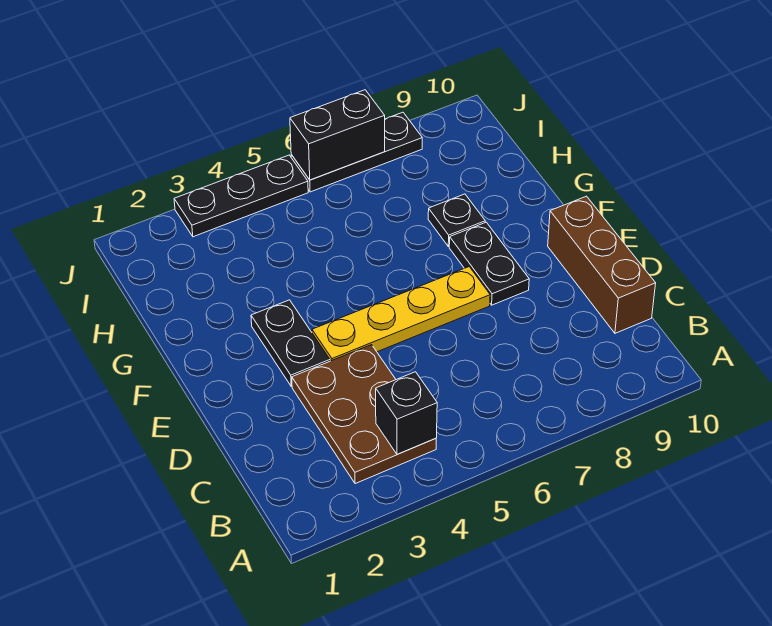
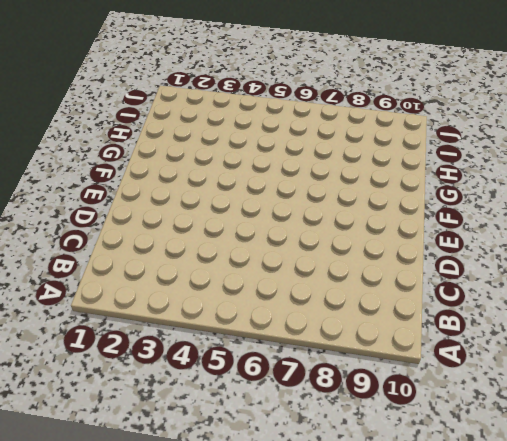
none -> brown 2x3 plate [292,345,436,484]
none -> brown 1x3 brick [548,196,656,333]

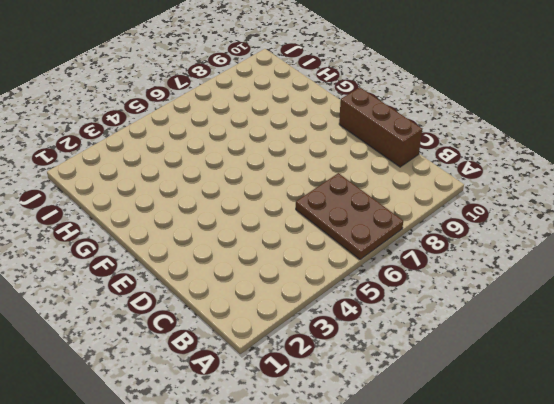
brown 2x3 plate [296,173,403,260] -> brown 2x3 plate moved to [292,345,436,484]
none -> black 1x2 plate [251,300,330,386]
none -> yellow 1x4 plate [312,267,490,361]

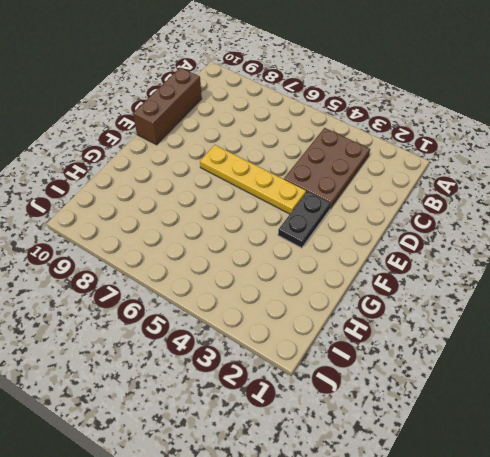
none -> black 1x2 plate [449,222,529,305]
none -> black 1x1 plate [428,194,485,247]

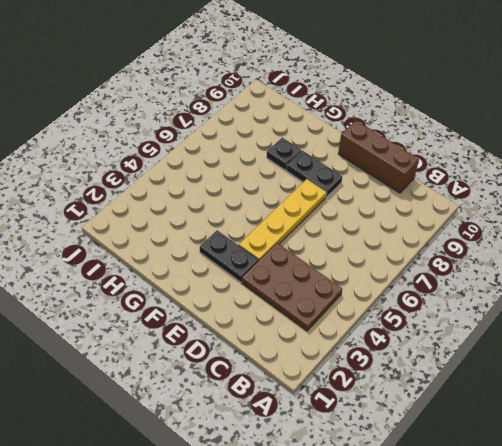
none -> black 1x3 plate [174,155,308,237]
none -> black 1x3 plate [291,112,422,192]

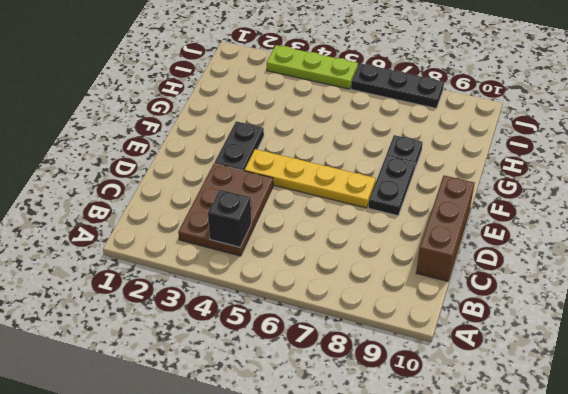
lime 1x3 plate [267,45,358,89] -> black 1x3 plate [174,155,308,237]
none -> black 1x2 brick [290,90,385,180]

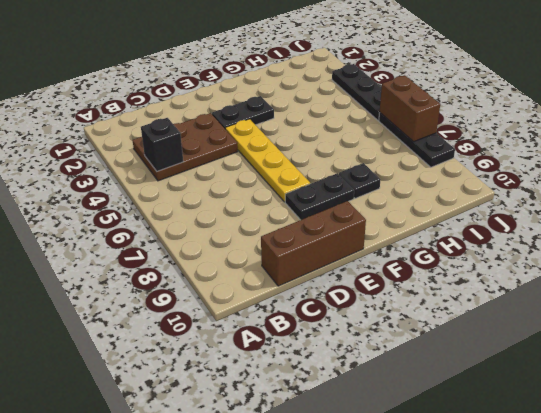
brown 1x2 brick [380,75,440,142] -> black 1x2 brick [290,90,385,180]

